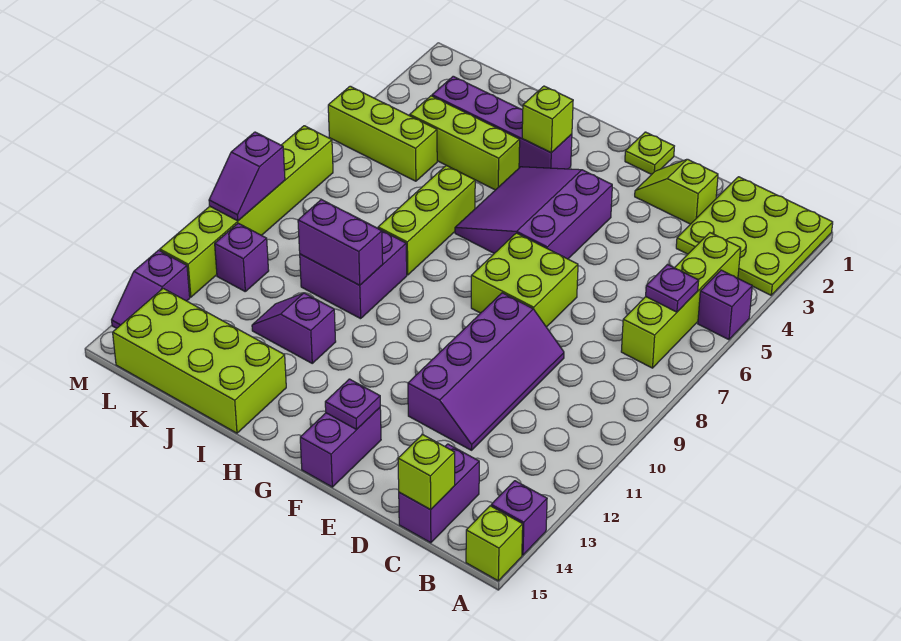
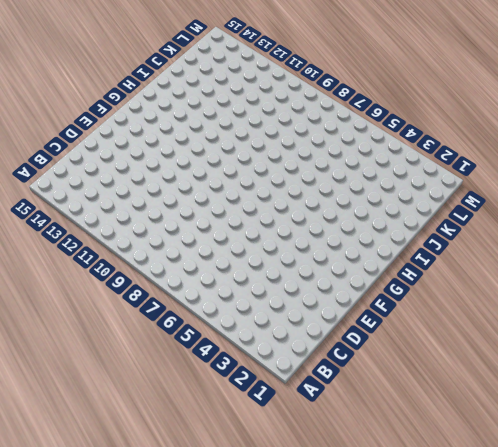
none -> lime 3x3 plate [676,177,833,295]
none -> purple 1x1 brick [698,270,752,340]
none -> purple 1x1 brick [491,481,547,555]

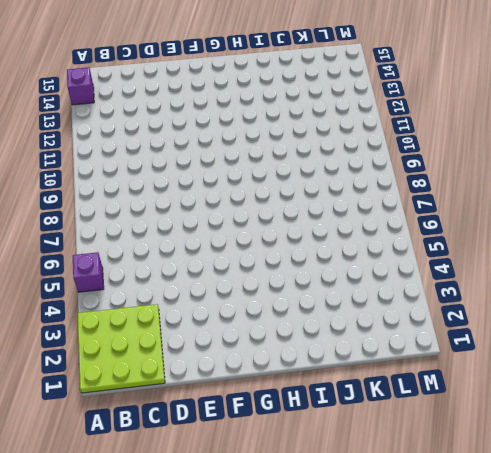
none -> lime 1x1 brick [466,506,523,581]
none -> lime 1x4 brick [621,233,741,368]
none -> purple 1x2 brick [399,444,479,543]

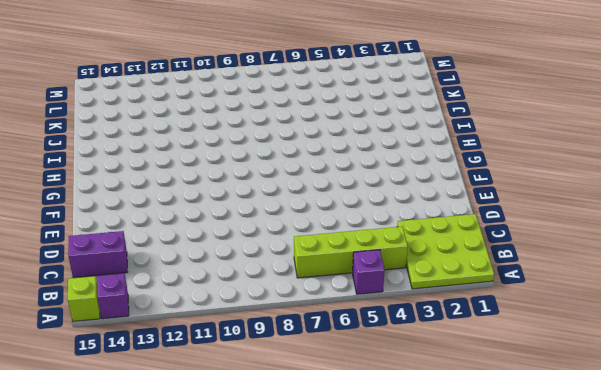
none -> lime 1x2 slope [635,159,718,224]
none -> purple 2x4 slope [408,293,564,450]
none -> lime 2x2 brick [471,233,578,327]

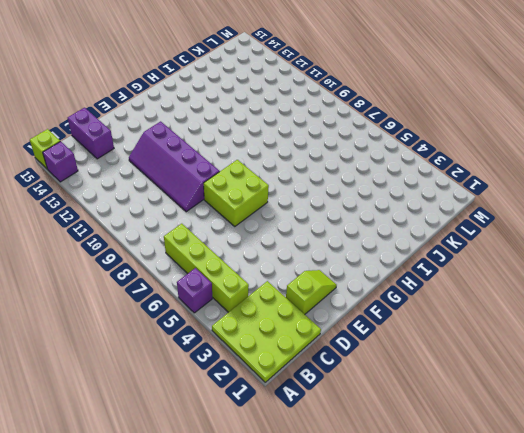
none -> lime 1x1 plate [625,132,674,174]
none -> purple 3x3 slope [455,167,612,259]
none -> purple 1x2 brick [300,408,381,487]

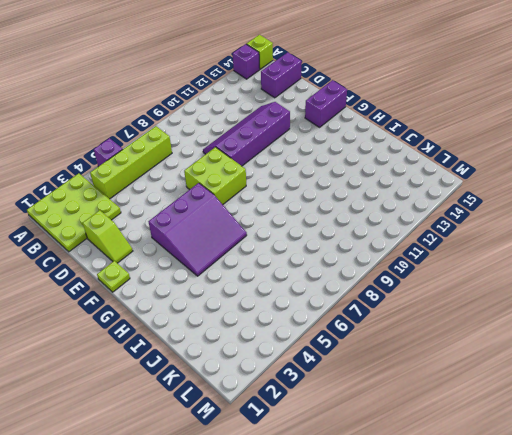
none -> purple 1x4 brick [432,76,572,169]
none -> lime 1x3 brick [410,96,520,190]
none -> lime 1x3 brick [378,165,475,275]

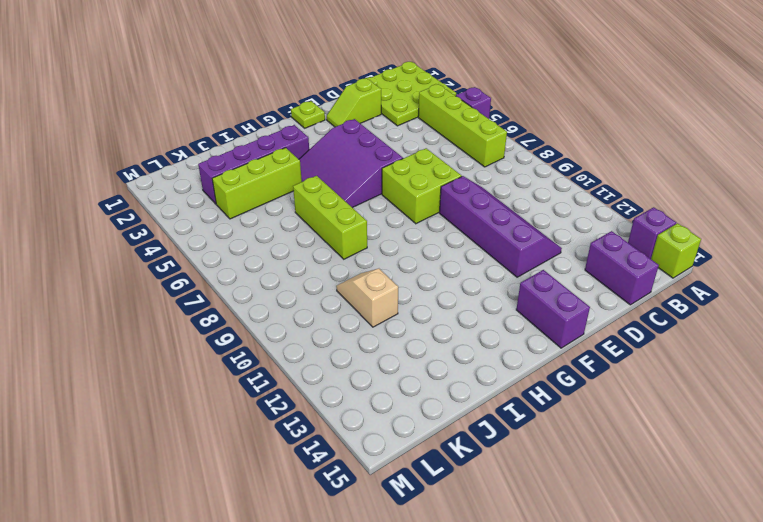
tan 1x2 slope [336,269,398,327] -> purple 2x2 brick [300,231,407,319]
none -> purple 1x2 slope [252,293,336,363]
none -> lime 2x4 brick [113,288,286,433]
none -> lime 1x3 brick [328,86,437,181]

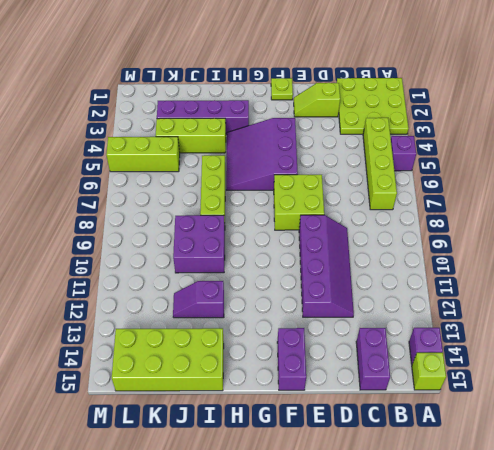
none -> purple 1x1 brick [215,223,269,291]
none -> lime 1x6 brick [160,126,333,297]
none -> purple 1x2 slope [112,250,190,328]

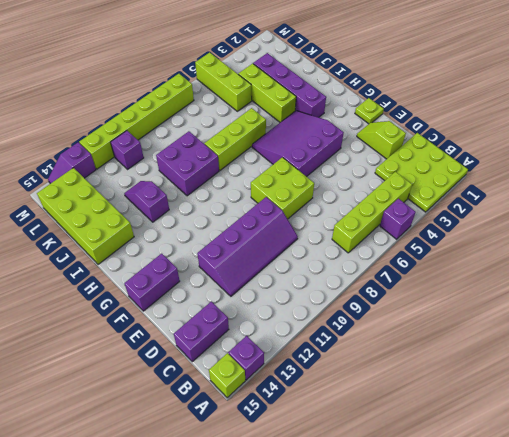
none -> purple 1x1 plate [646,265,699,312]
none -> lime 1x1 brick [398,435,455,510]
none -> purple 1x1 plate [325,379,380,429]

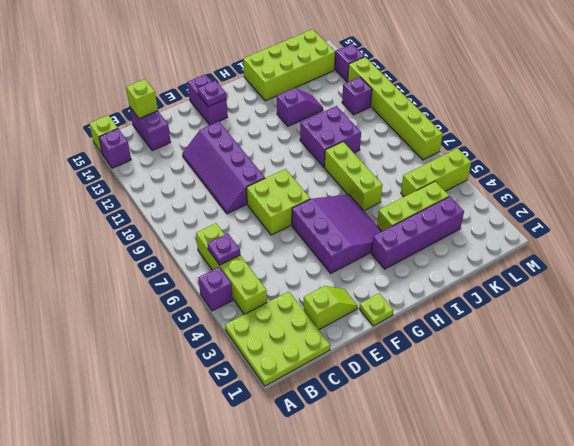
none -> lime 1x1 brick [522,86,573,153]
none -> purple 1x2 brick [298,200,383,285]
none -> purple 1x2 slope [209,132,285,221]

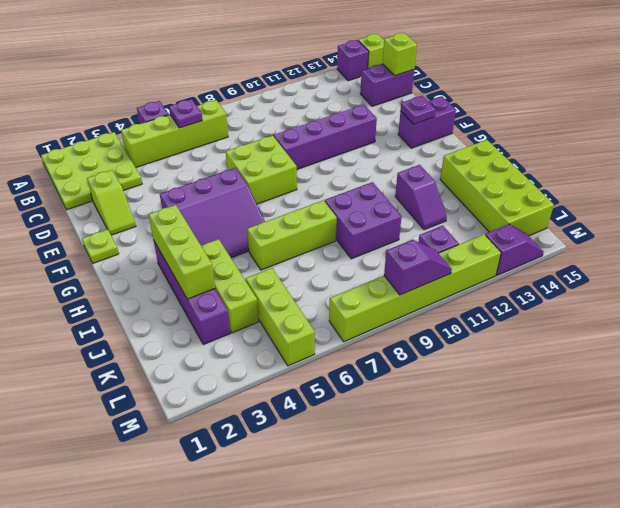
lime 1x3 brick [149,205,215,299] -> lime 1x1 brick [522,86,573,153]
none -> purple 1x2 brick [298,200,383,285]

